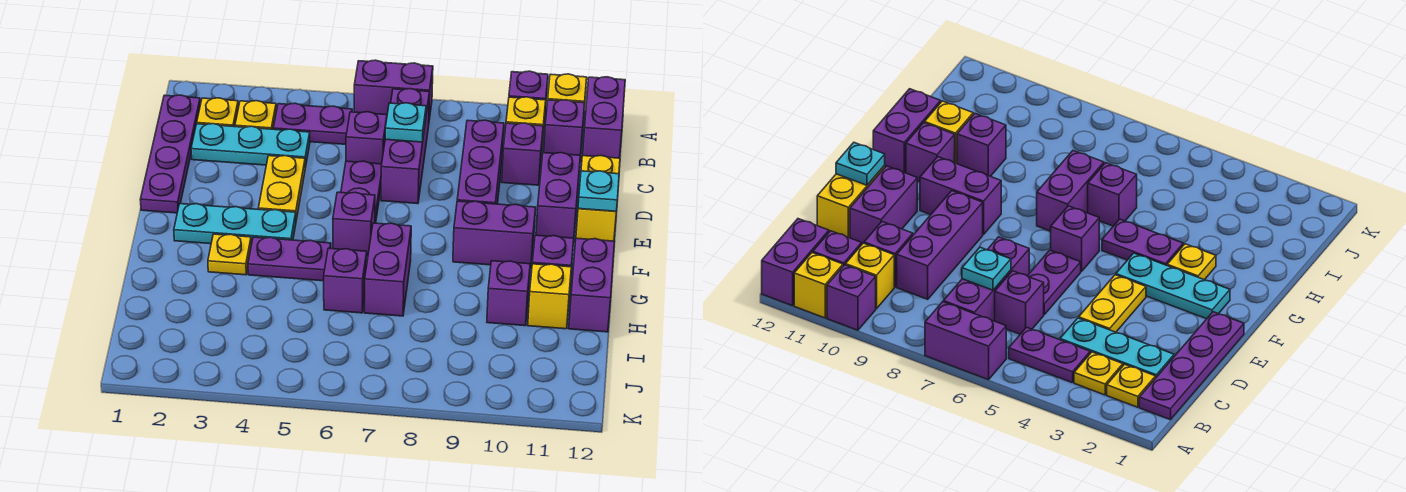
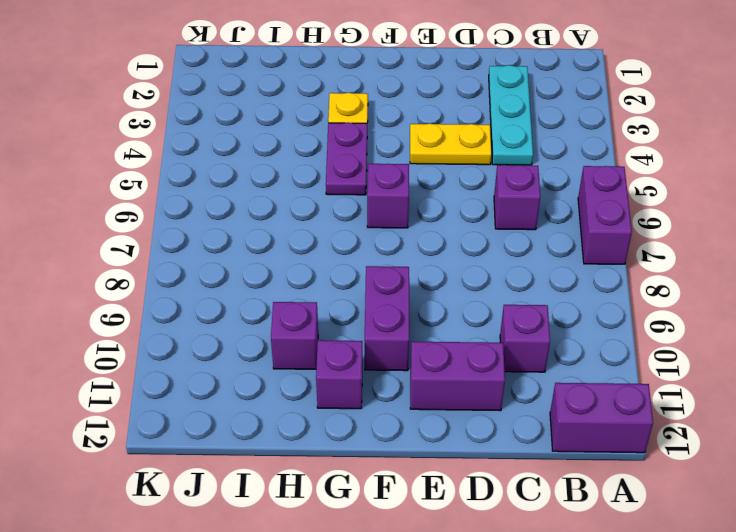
none -> purple 1x1 brick [509,71,548,125]
none -> yellow 1x1 brick [548,74,587,120]
none -> purple 1x4 plate [140,95,200,213]
none -> yellow 1x1 plate [197,98,238,127]

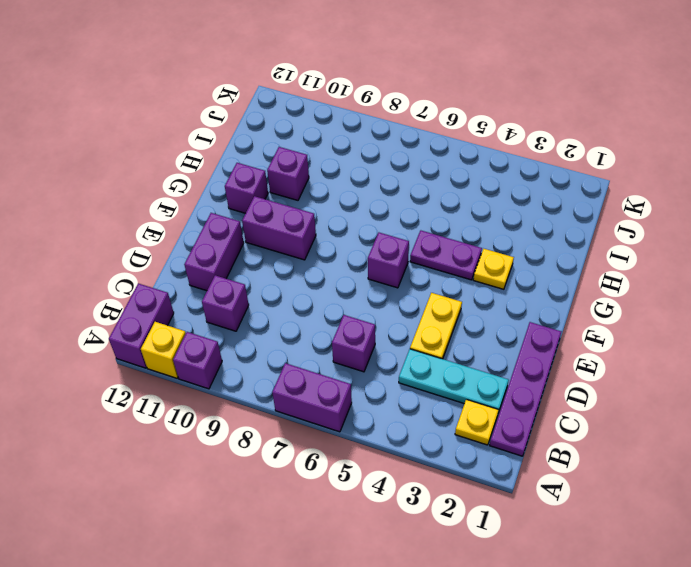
none -> yellow 1x1 plate [235,101,276,129]
none -> purple 1x2 plate [273,103,352,144]
none -> purple 1x3 brick [381,89,429,204]
none -> yellow 1x1 brick [506,97,546,147]

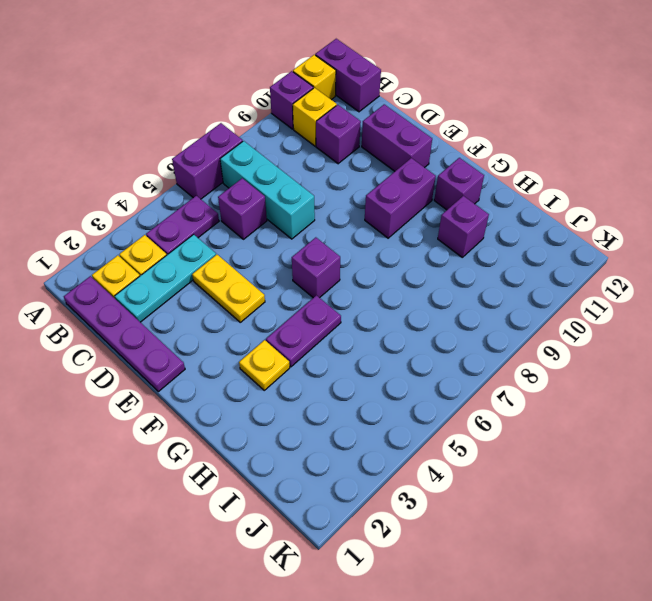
cyan 1x3 brick [220,141,315,239] -> purple 1x3 brick [381,89,429,204]
none -> purple 1x1 brick [544,100,585,157]
none -> purple 1x3 brick [457,120,504,204]
none -> purple 1x2 plate [341,161,382,223]
none -> yellow 1x2 brick [576,156,620,241]

